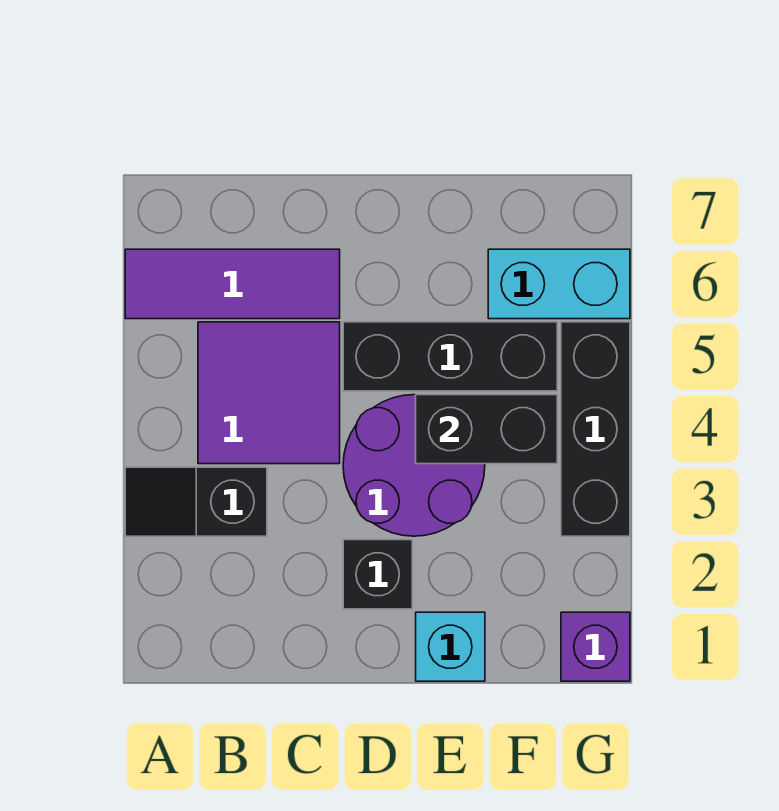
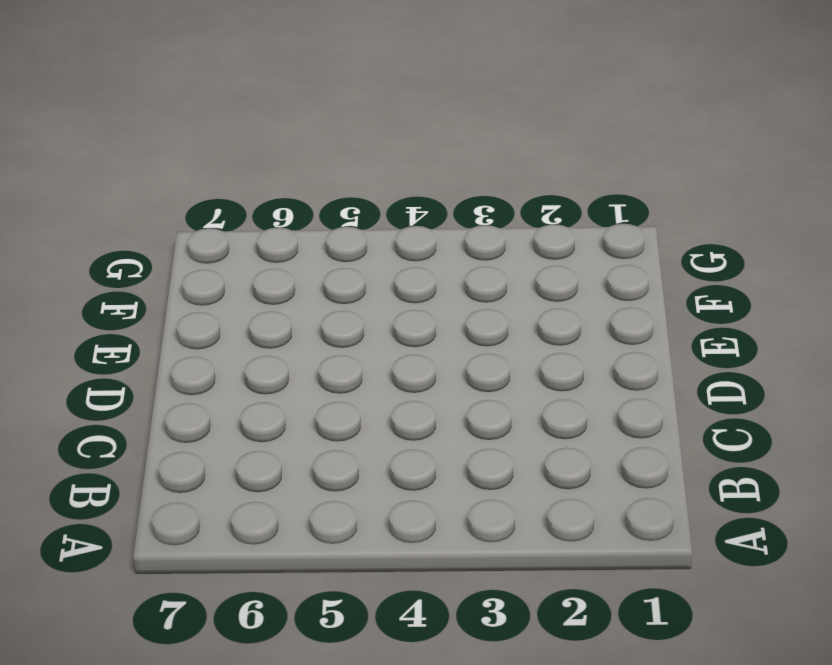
none -> black 1x2 slope [125,467,267,536]
none -> purple 1x3 tile [125,249,340,319]

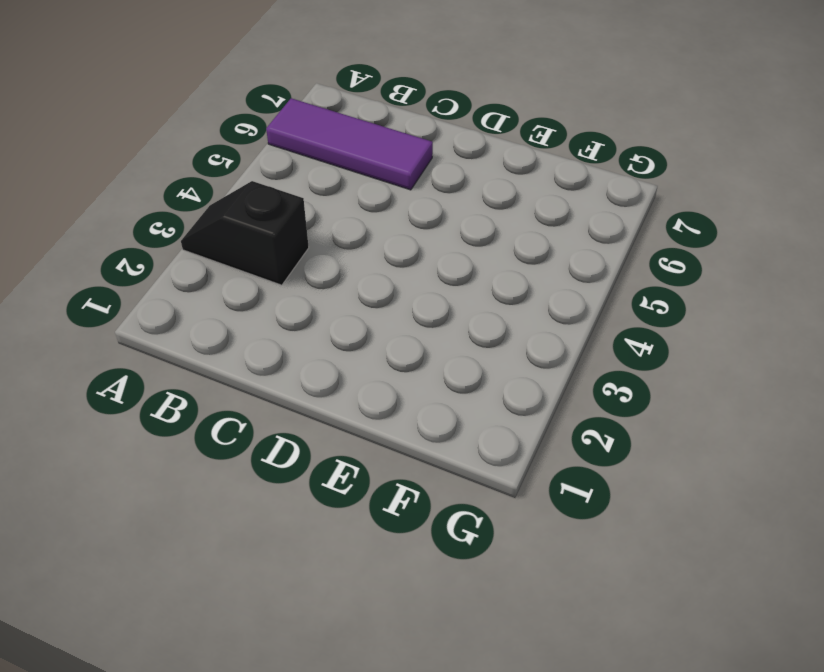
none -> purple 2x2 tile [198,322,340,464]
none -> black 1x1 brick [343,540,412,609]

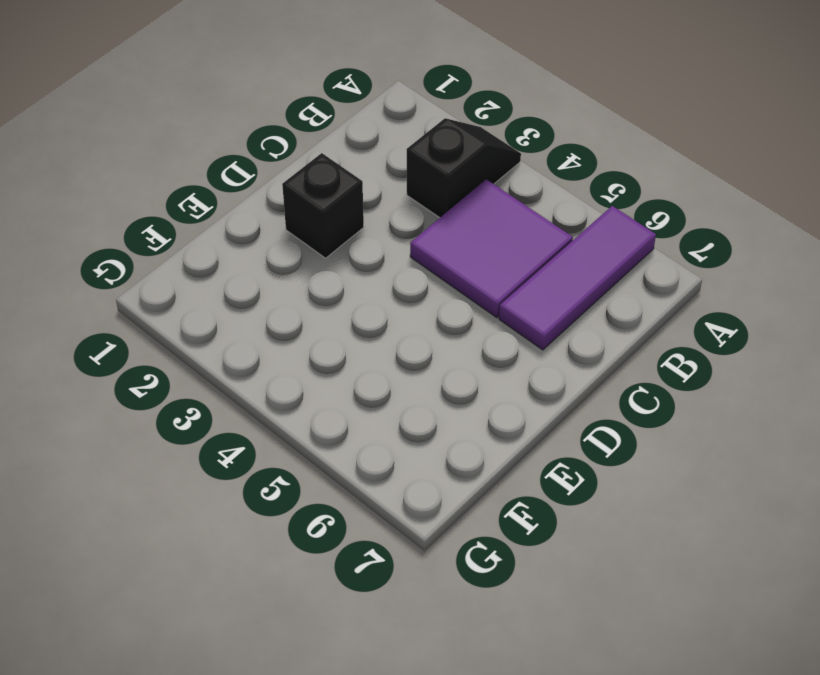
none -> purple 2x2 round brick [343,395,485,536]
none -> black 1x3 brick [343,322,557,391]

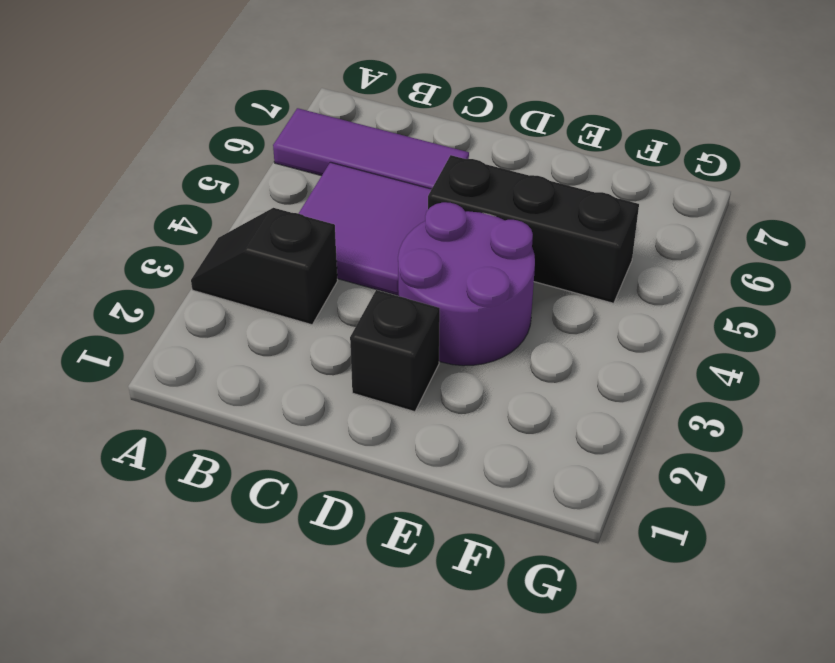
none -> cyan 1x1 brick [416,612,485,681]
none -> cyan 1x2 brick [488,249,630,319]

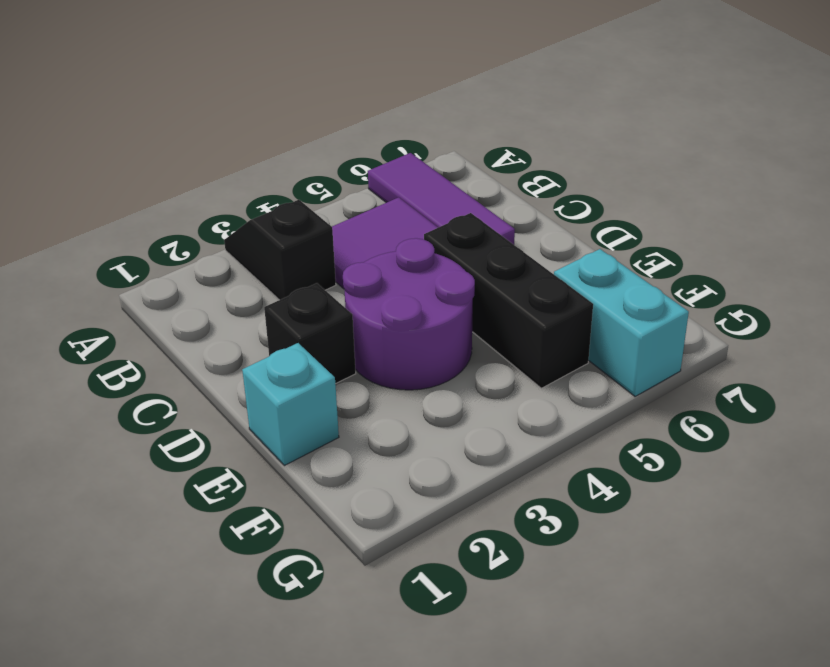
none -> purple 1x1 brick [561,612,630,681]
none -> black 1x3 brick [561,322,630,536]

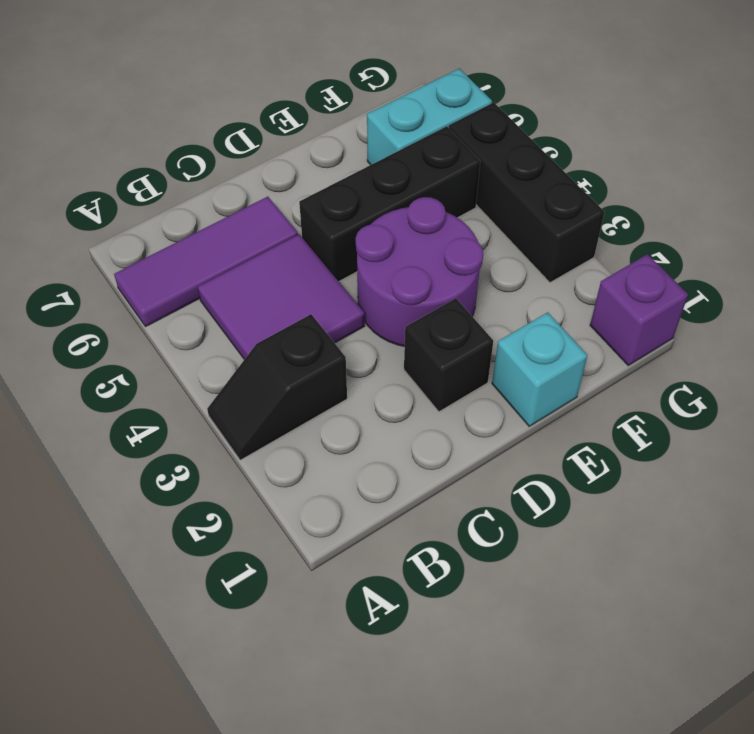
none -> black 1x2 brick [416,395,557,464]

